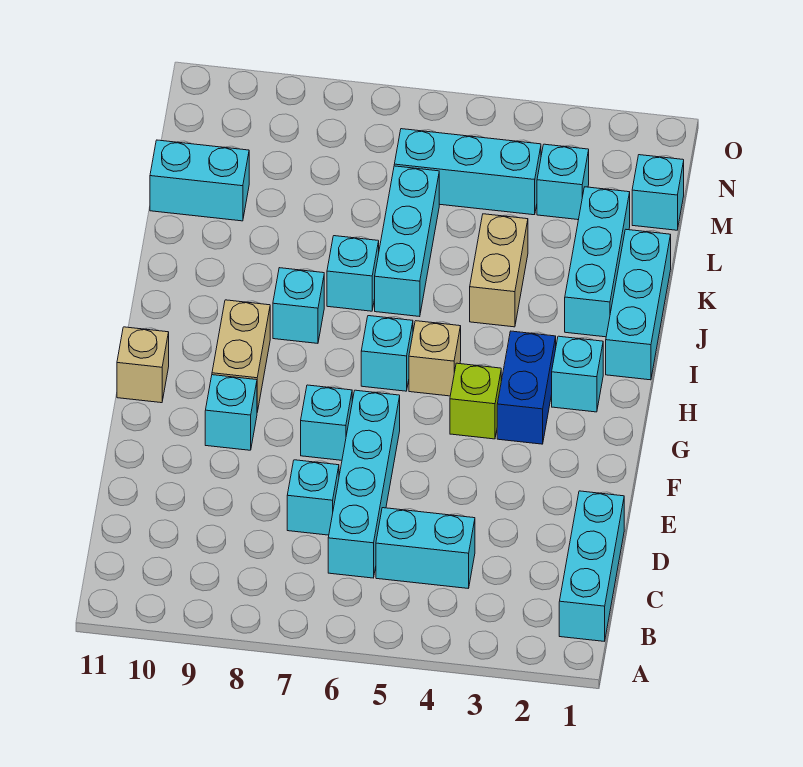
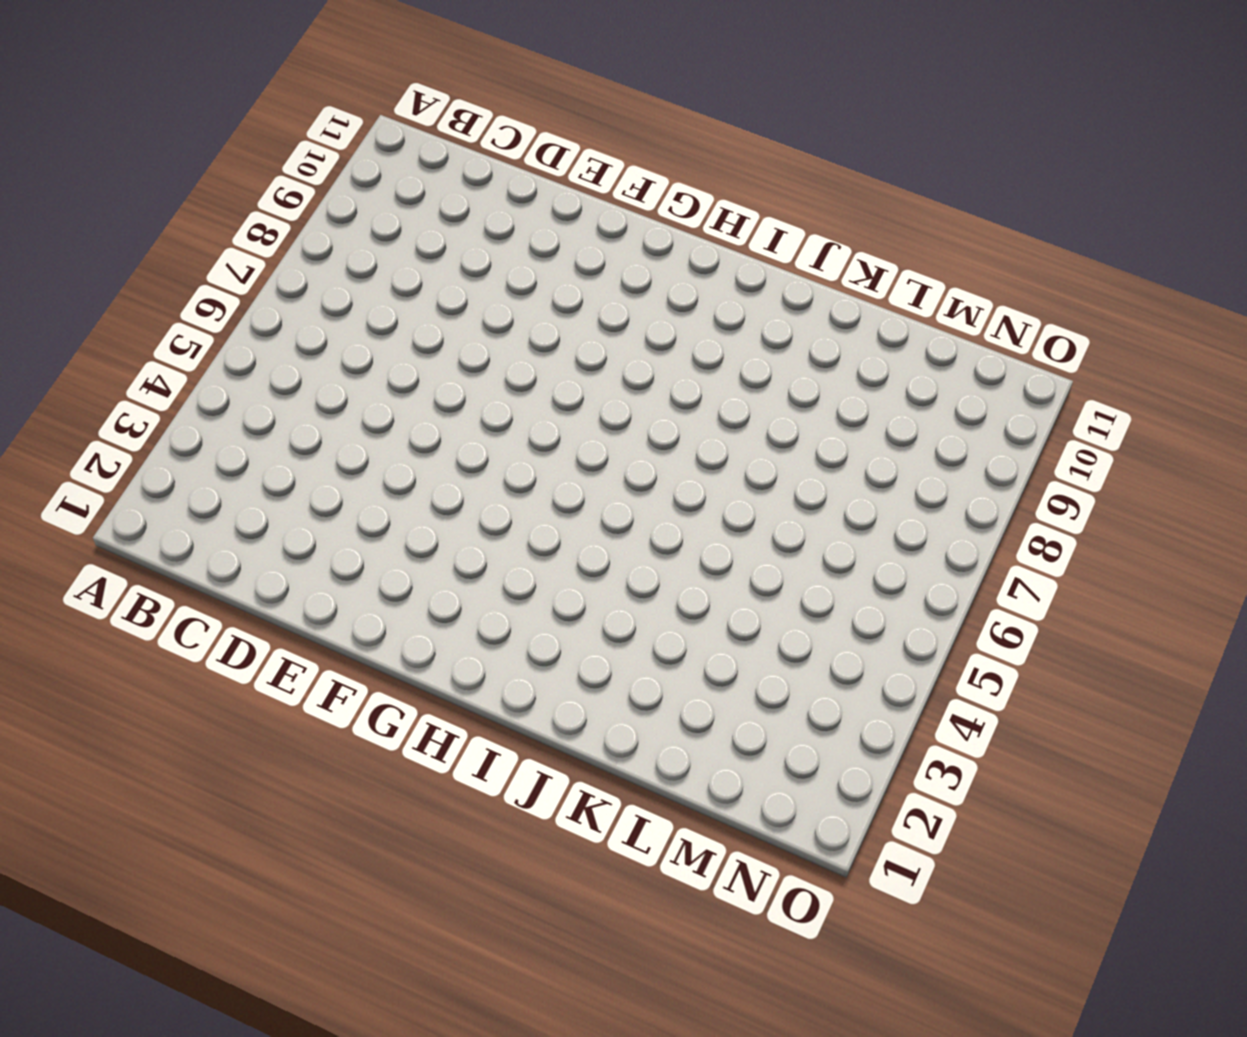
none -> cyan 1x3 brick [559,491,624,641]
none -> cyan 1x2 brick [376,508,475,588]
none -> cyan 1x4 brick [328,390,400,578]

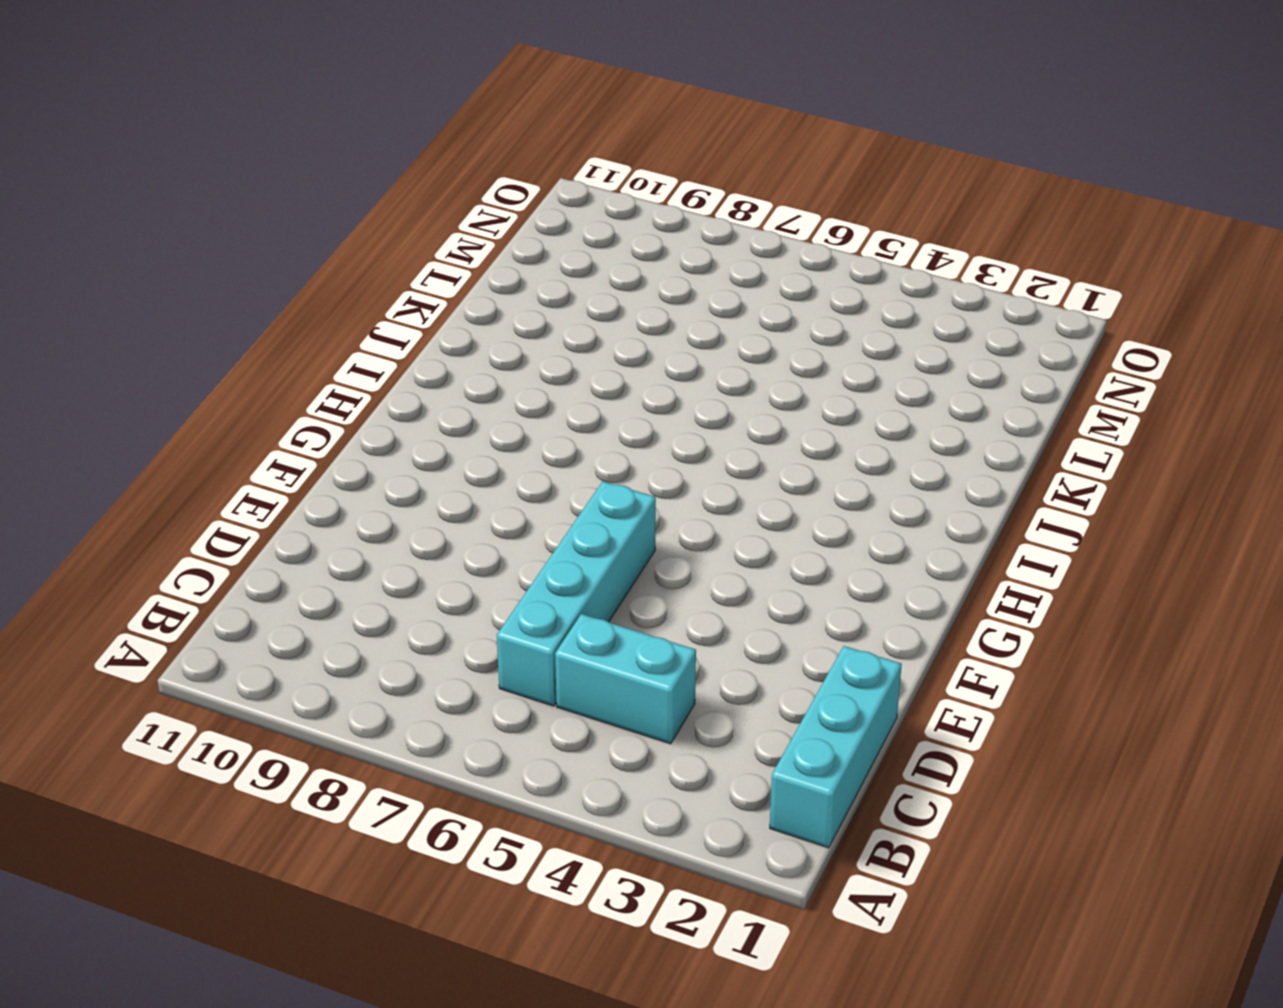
none -> cyan 1x1 brick [287,460,339,535]
none -> cyan 1x1 brick [301,385,352,460]
none -> cyan 1x1 brick [205,375,257,450]

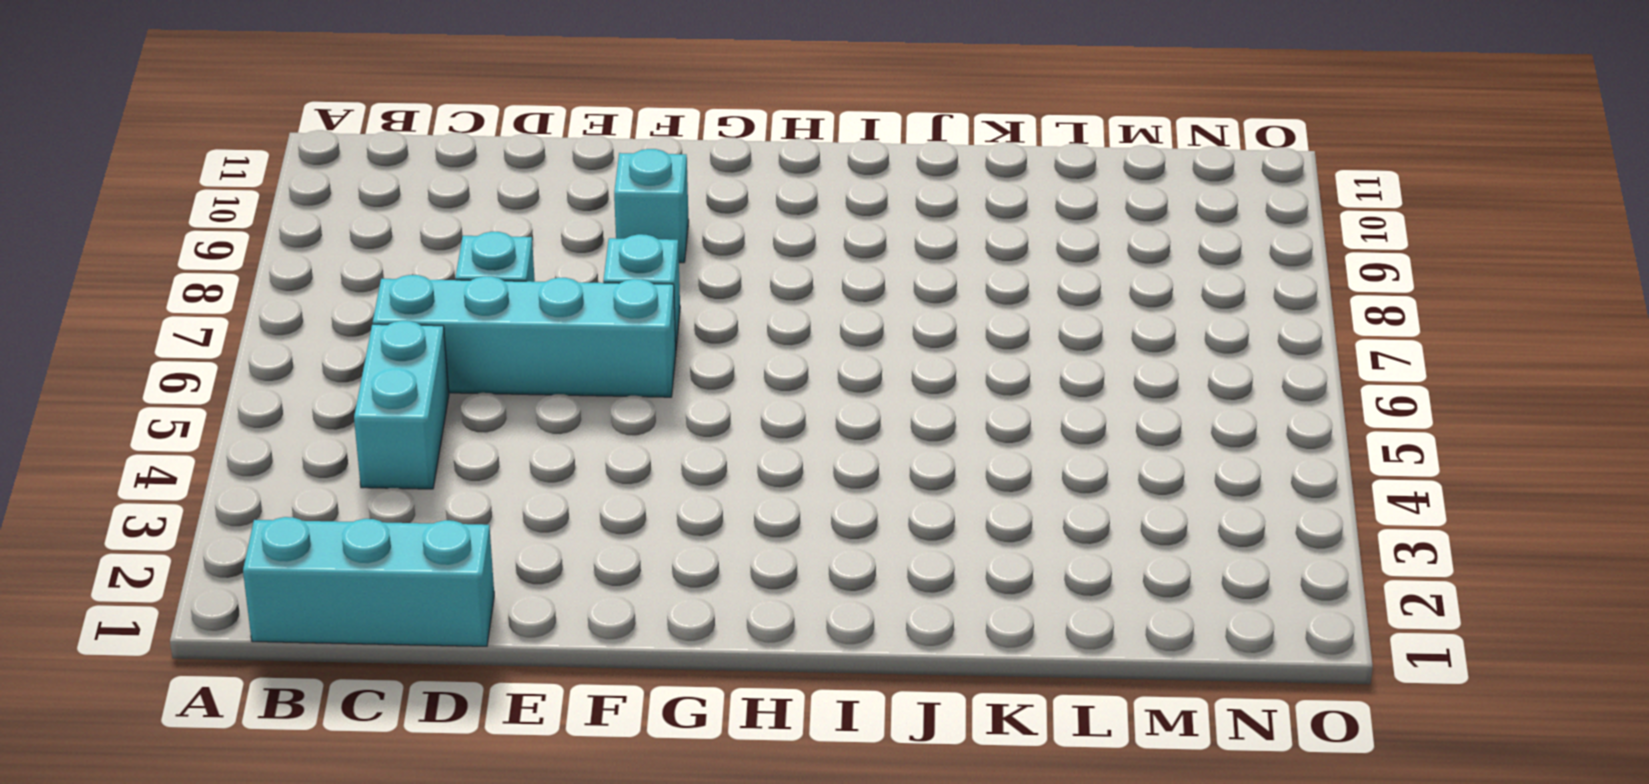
none -> blue 1x2 brick [497,331,556,444]
none -> lime 1x1 brick [450,363,501,439]
none -> tan 1x2 brick [212,300,270,412]

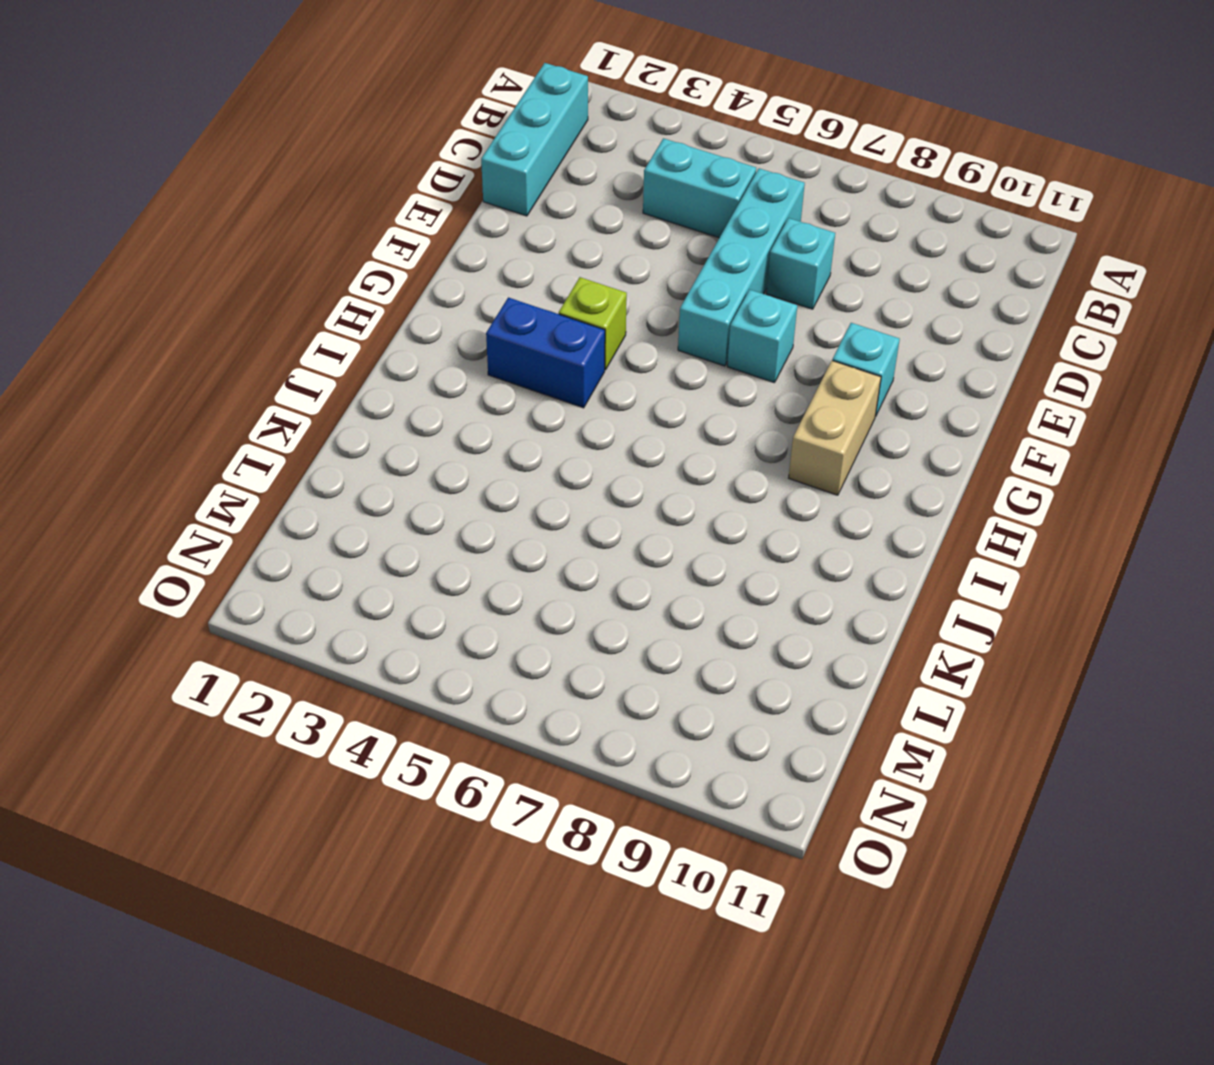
blue 1x2 brick [486,297,605,408] -> blue 1x2 brick turned to [497,331,556,444]
none -> tan 1x1 brick [117,327,169,403]
none -> cyan 1x1 brick [552,336,603,412]
none -> tan 1x1 brick [409,321,461,396]

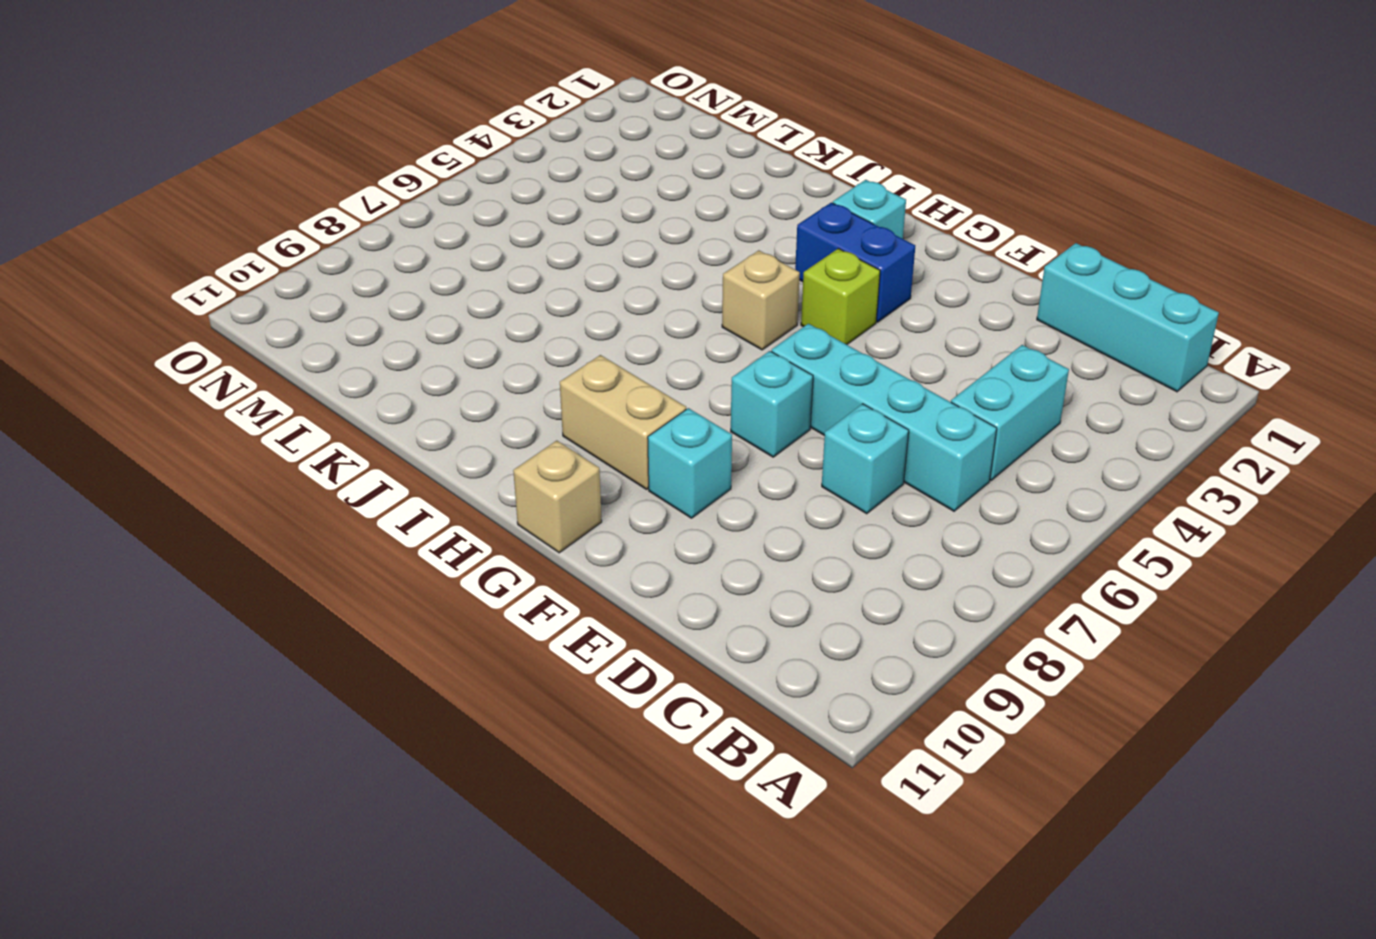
none -> cyan 1x1 brick [361,316,413,391]
none -> cyan 1x3 brick [606,230,671,380]
none -> cyan 1x1 brick [273,268,324,343]

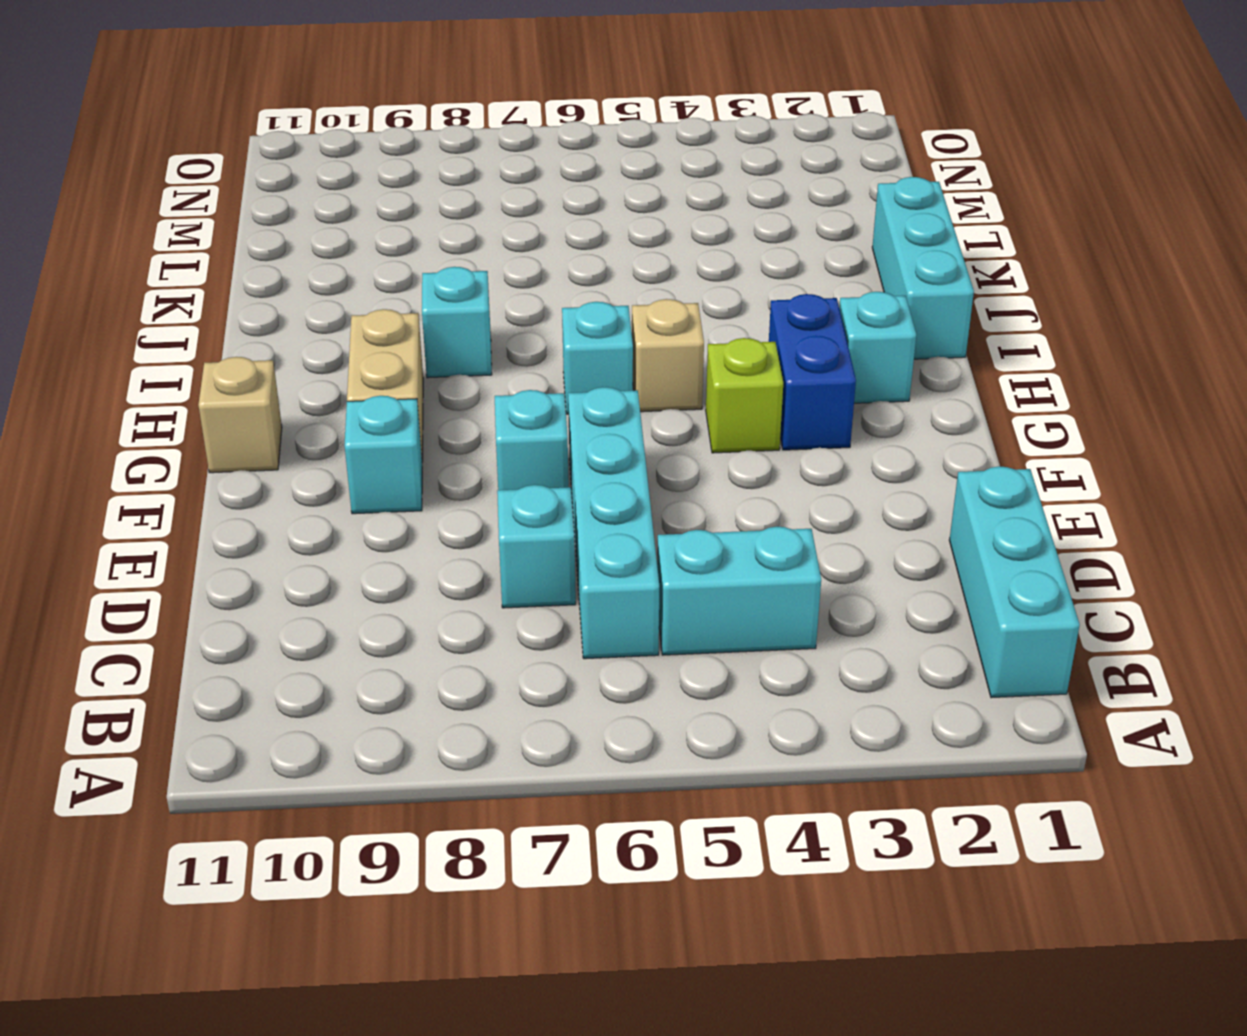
none -> cyan 1x3 brick [565,187,630,337]
none -> tan 1x2 brick [470,214,528,327]
none -> cyan 1x3 brick [375,166,439,317]

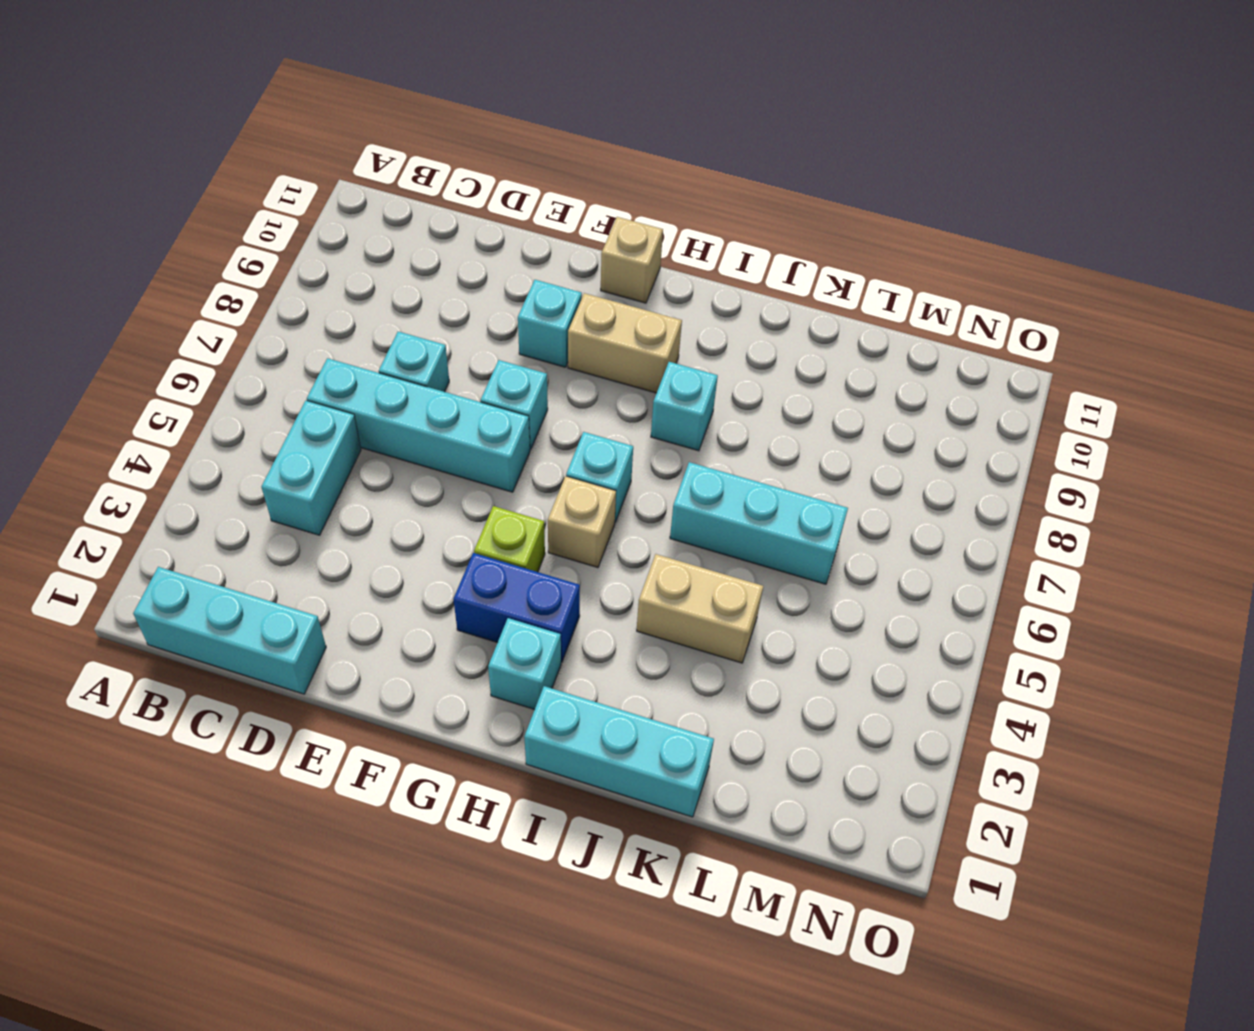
none -> cyan 1x3 brick [565,187,630,337]
none -> cyan 1x1 brick [327,236,379,311]
none -> cyan 1x2 brick [150,140,249,221]

